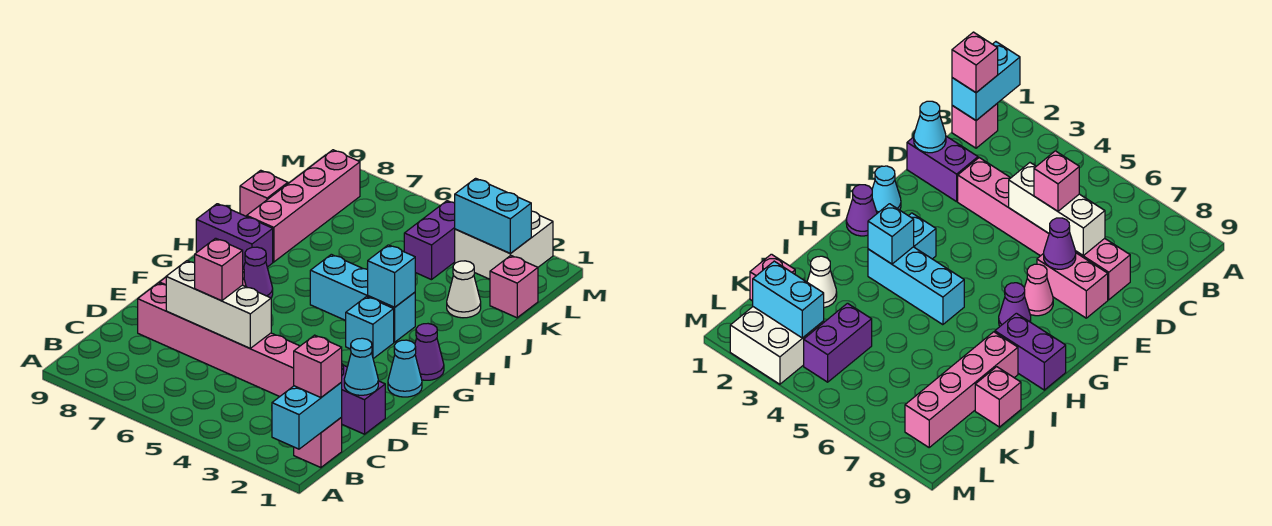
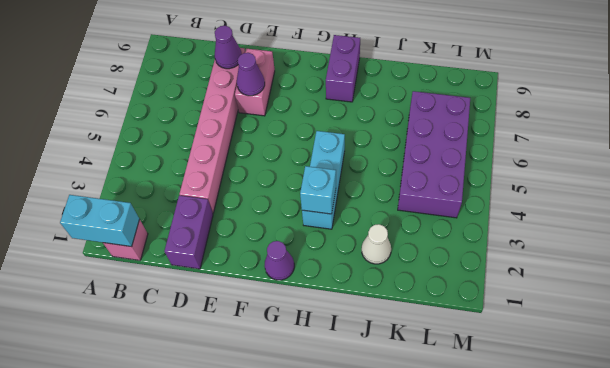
purple 1x1 cone [215,26,242,69] -> purple 1x1 cone moved to [244,247,273,298]
purple 2x4 brick [398,91,470,218] -> purple 1x2 brick [404,201,455,280]
none -> cyan 1x1 cone [388,340,422,397]
none -> pink 1x1 cone [1024,264,1053,316]
none -> cyan 1x1 brick [346,297,394,359]

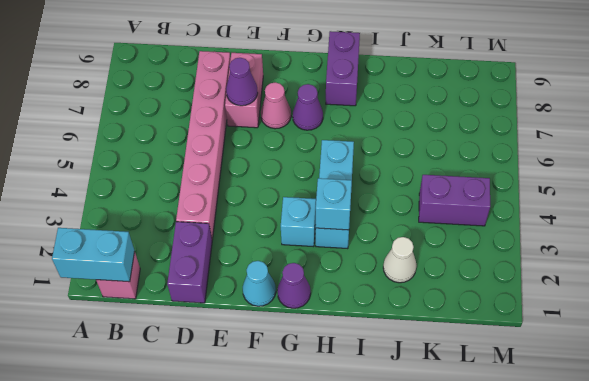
none -> pink 1x4 brick [247,150,360,262]
none -> pink 1x1 brick [240,170,288,216]
none -> pink 1x1 brick [490,255,538,318]

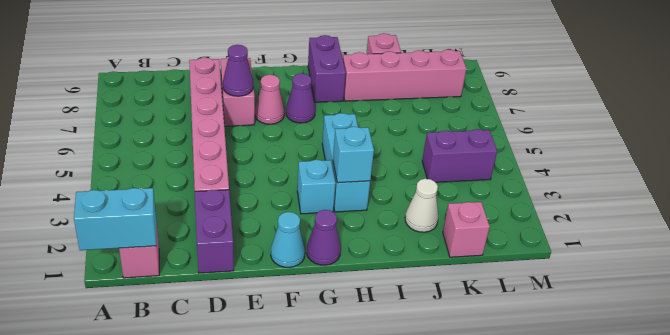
none -> white 2x2 brick [455,211,553,279]
none -> cyan 1x1 cone [344,338,378,395]
none -> white 1x3 brick [166,261,271,348]

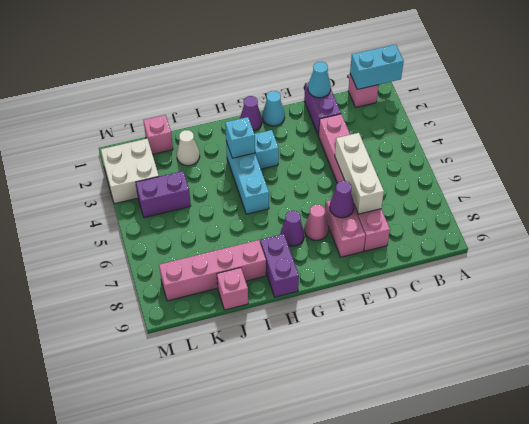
none -> cyan 1x2 brick [455,178,531,254]
none -> pink 1x1 brick [294,335,342,398]
none -> pink 1x1 brick [195,238,243,301]

